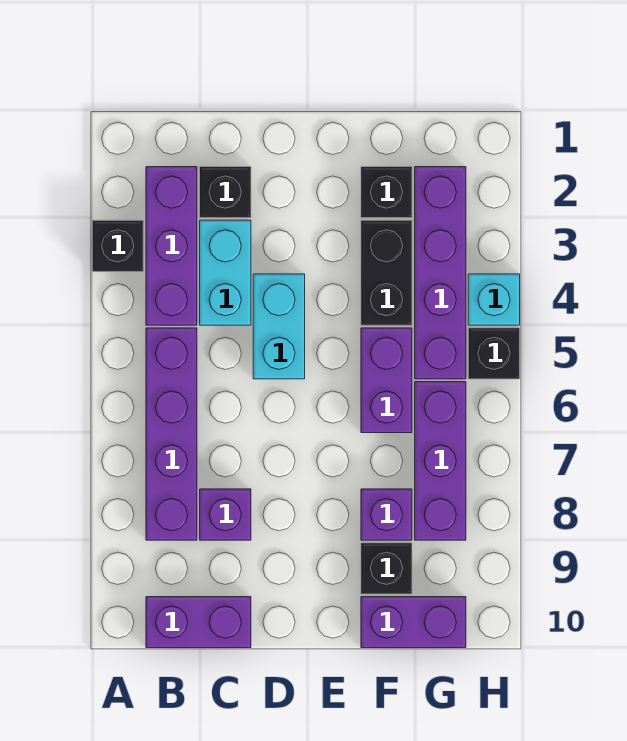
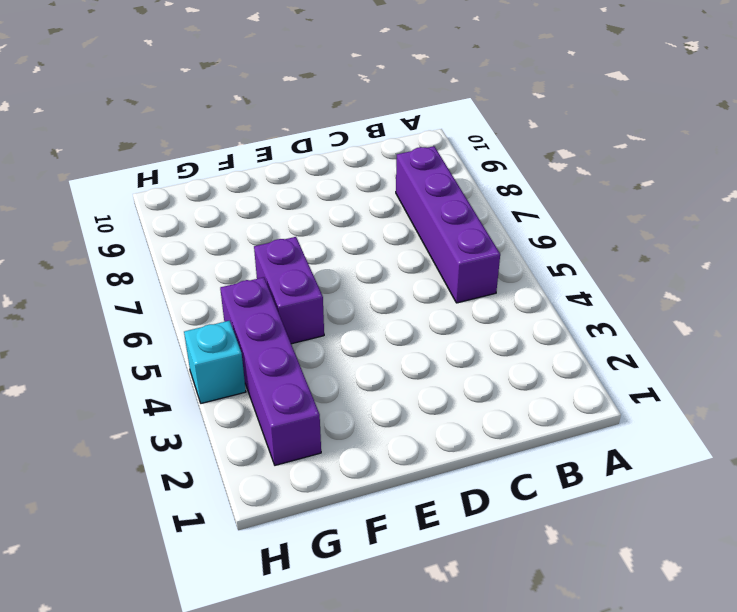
none -> black 1x1 brick [92,220,143,272]
none -> purple 1x3 brick [146,167,197,325]
none -> purple 1x2 brick [146,597,251,648]

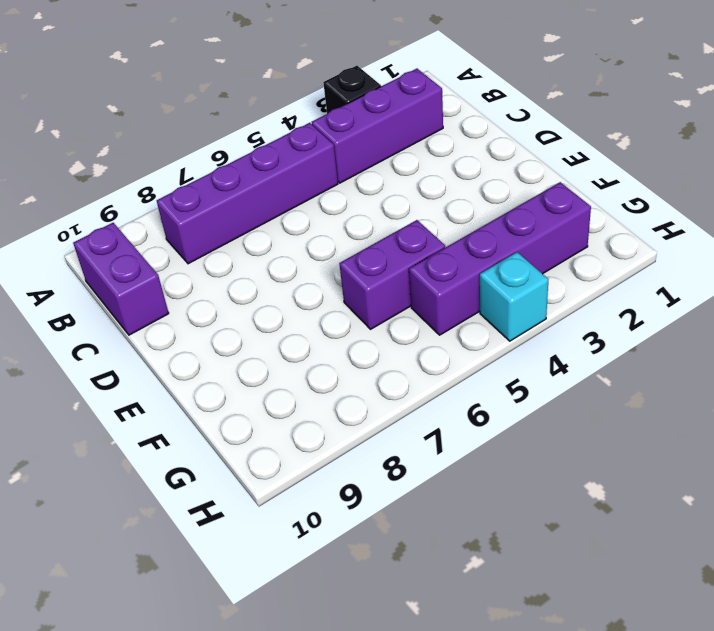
none -> black 1x1 brick [200,167,251,218]
none -> cyan 1x2 brick [200,220,251,325]
none -> purple 1x1 brick [200,489,251,540]

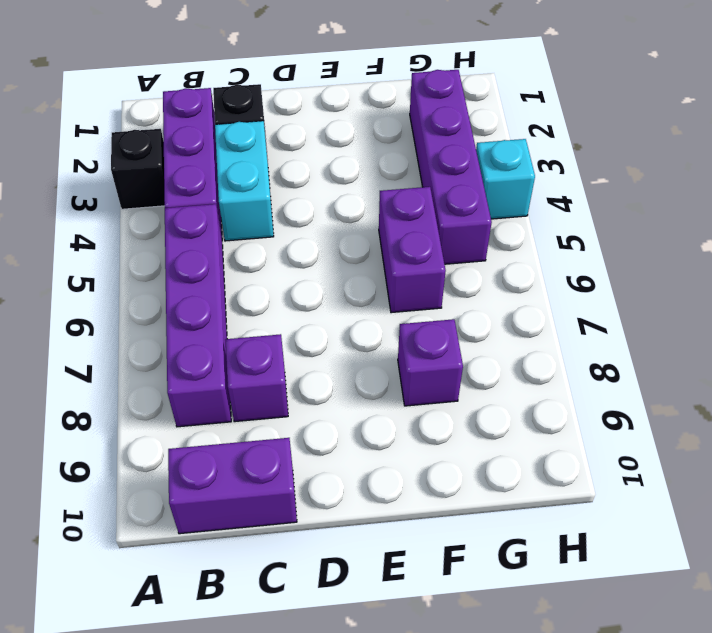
none -> cyan 1x2 brick [253,274,305,379]
none -> black 1x1 brick [361,167,412,218]
none -> black 1x2 brick [361,220,412,325]

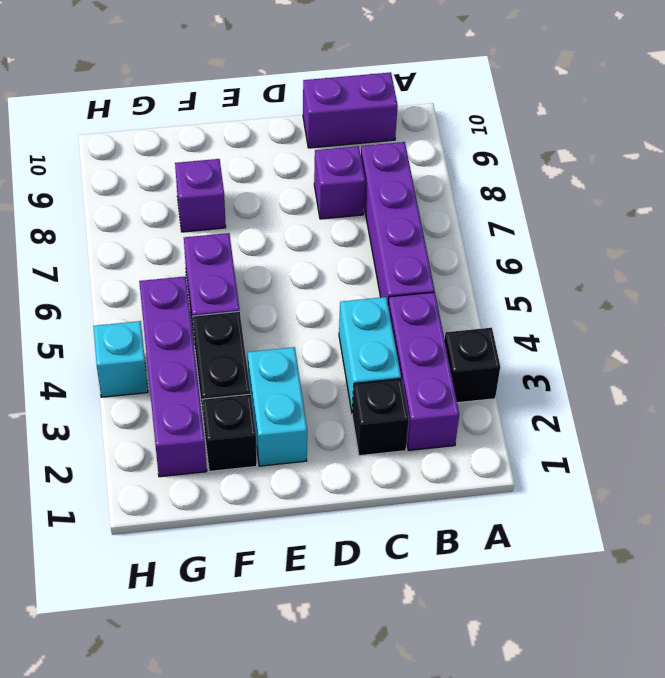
cyan 1x2 brick [248,347,307,466] -> cyan 1x2 brick moved to [253,274,305,379]
none -> black 1x1 brick [361,543,412,594]
none -> purple 1x2 brick [361,597,466,648]
none -> purple 1x3 brick [415,382,466,540]

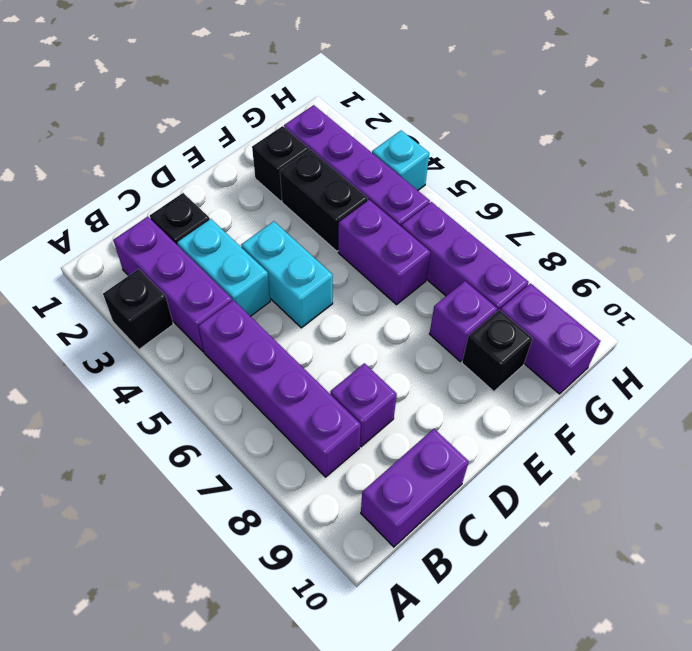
purple 1x2 brick [500,283,600,394] -> purple 1x2 brick turned to [361,597,466,648]
none -> black 1x1 brick [468,328,520,379]

